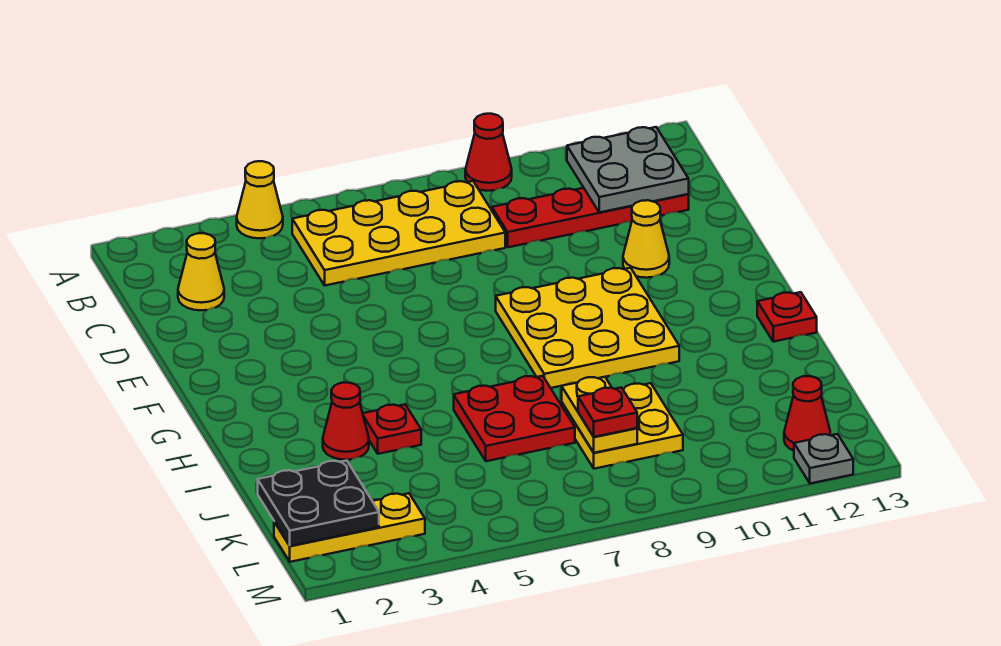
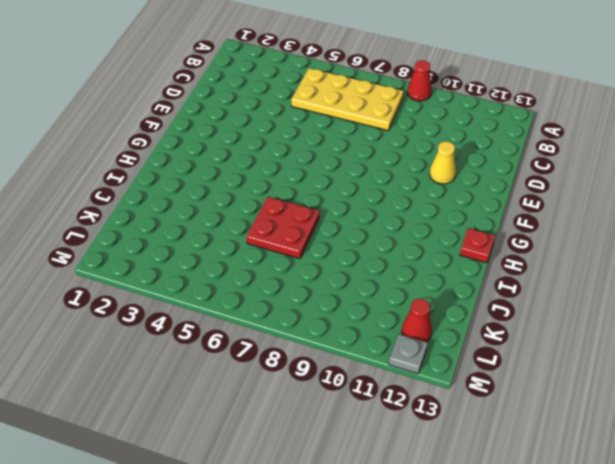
none -> yellow 1x1 cone [237,161,283,238]
none -> yellow 1x1 cone [178,233,224,310]
none -> red 1x4 plate [492,188,689,247]

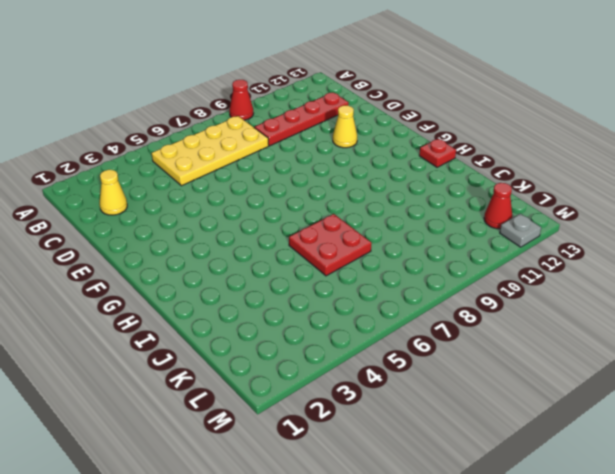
none -> yellow 1x1 cone [237,161,283,238]
none -> yellow 3x3 plate [496,268,679,388]
none -> red 1x1 cone [323,383,369,460]

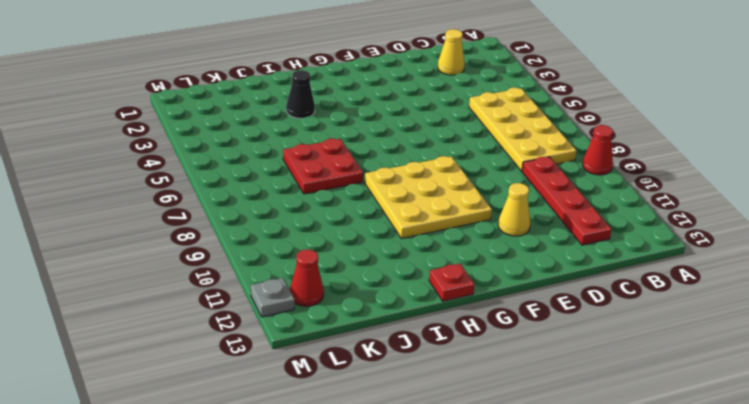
black 1x1 cone [286,70,315,118] -> red 1x1 cone [323,383,369,460]
none -> yellow 1x1 cone [237,161,283,238]
none -> red 1x1 plate [363,404,421,454]
none -> yellow 2x2 plate [562,383,683,469]

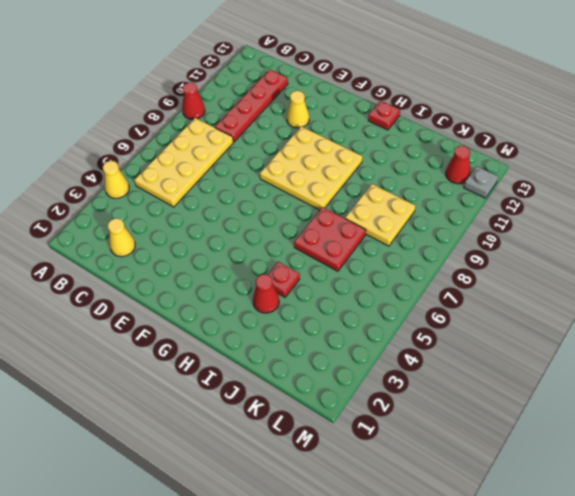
none -> yellow 1x3 plate [274,493,425,562]
none -> grey 2x2 plate [567,127,689,212]
none -> yellow 1x2 plate [562,377,637,453]

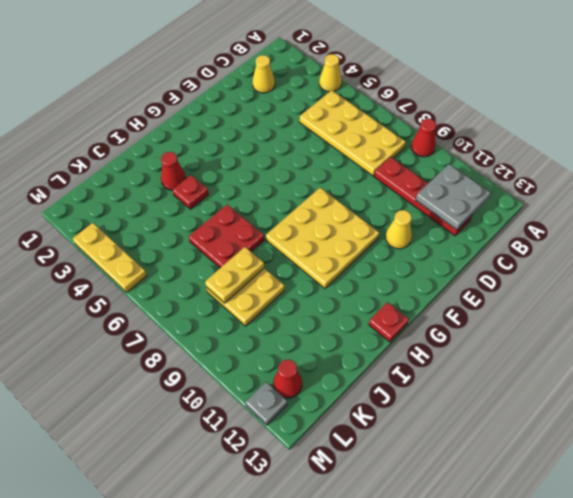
yellow 1x3 plate [73,223,147,293] -> yellow 1x3 plate moved to [274,493,425,562]
none -> black 2x2 plate [258,461,379,546]
none -> red 1x1 plate [578,387,637,437]

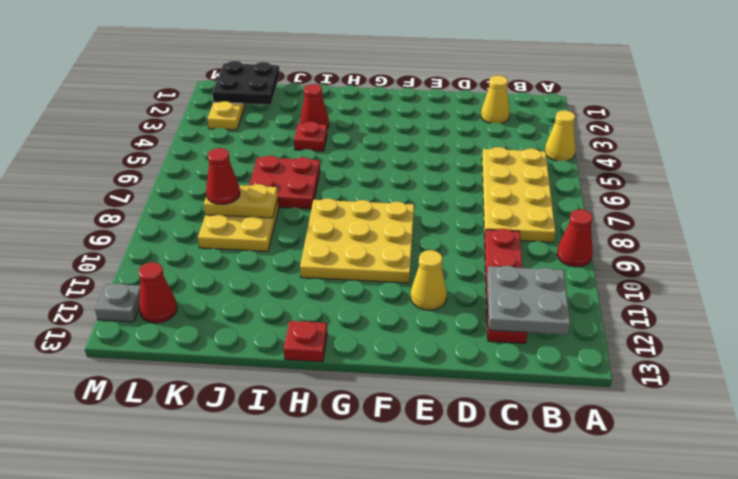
red 1x1 cone [206,148,240,204] -> red 1x1 plate [578,387,637,437]

